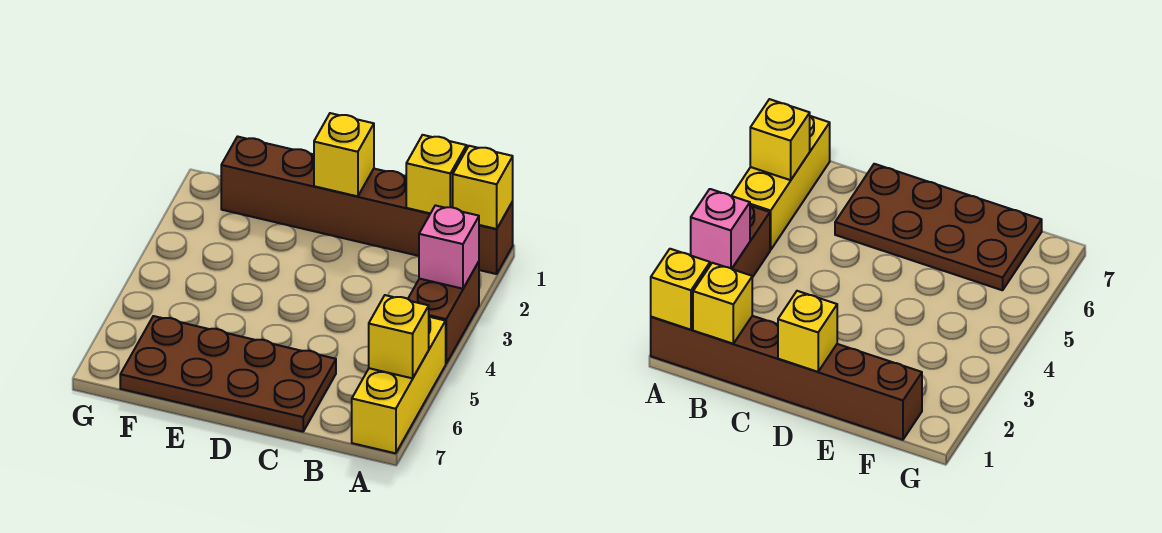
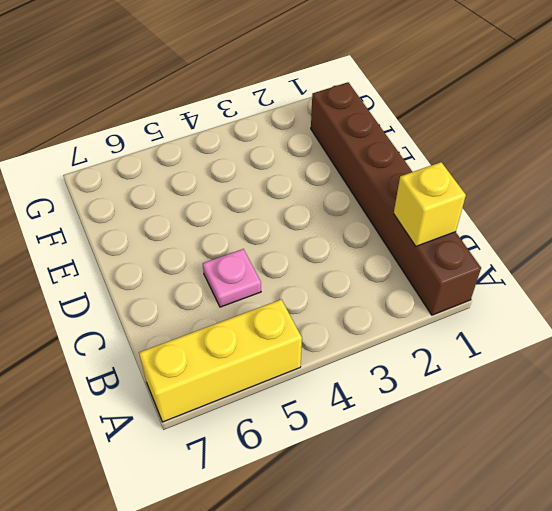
pink 1x1 plate [203,249,261,307] -> none
none -> brown 1x2 brick [408,262,479,363]
none -> brown 2x4 plate [120,316,336,432]

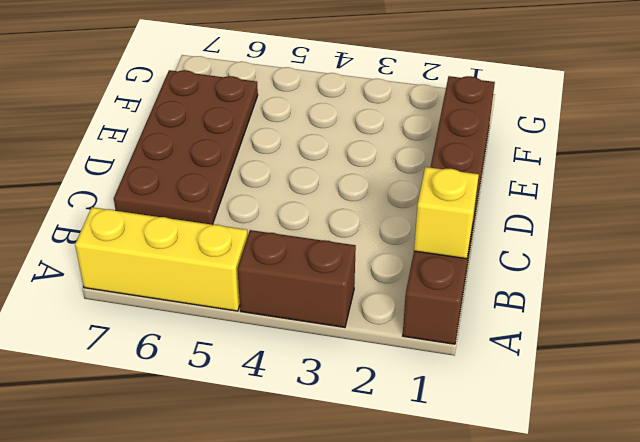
none -> yellow 1x1 brick [453,146,513,229]
none -> pink 1x1 brick [419,205,479,289]

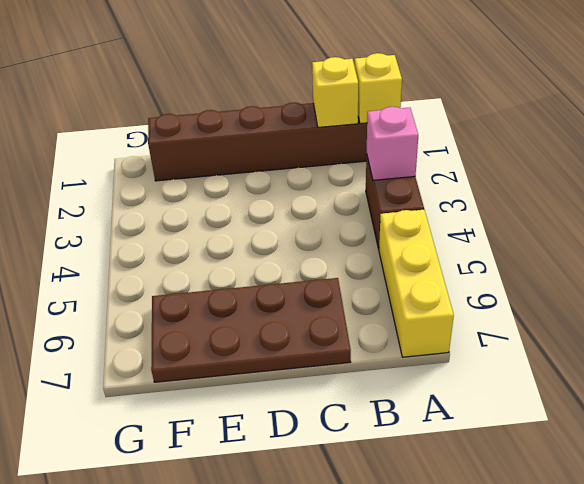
none -> yellow 1x1 brick [369,295,429,378]
none -> yellow 1x1 brick [314,113,374,196]

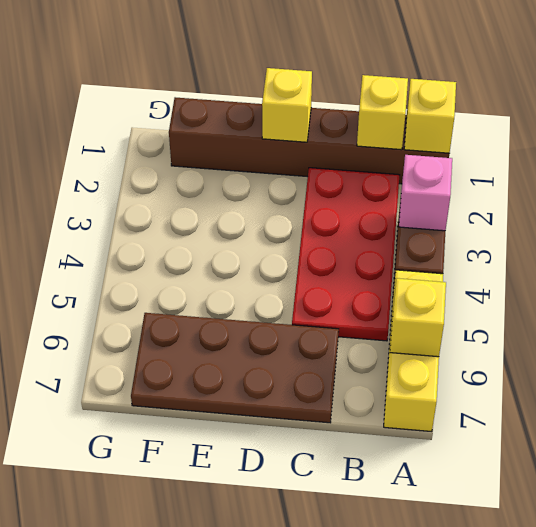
red 2x4 plate [292,168,399,341] -> none

